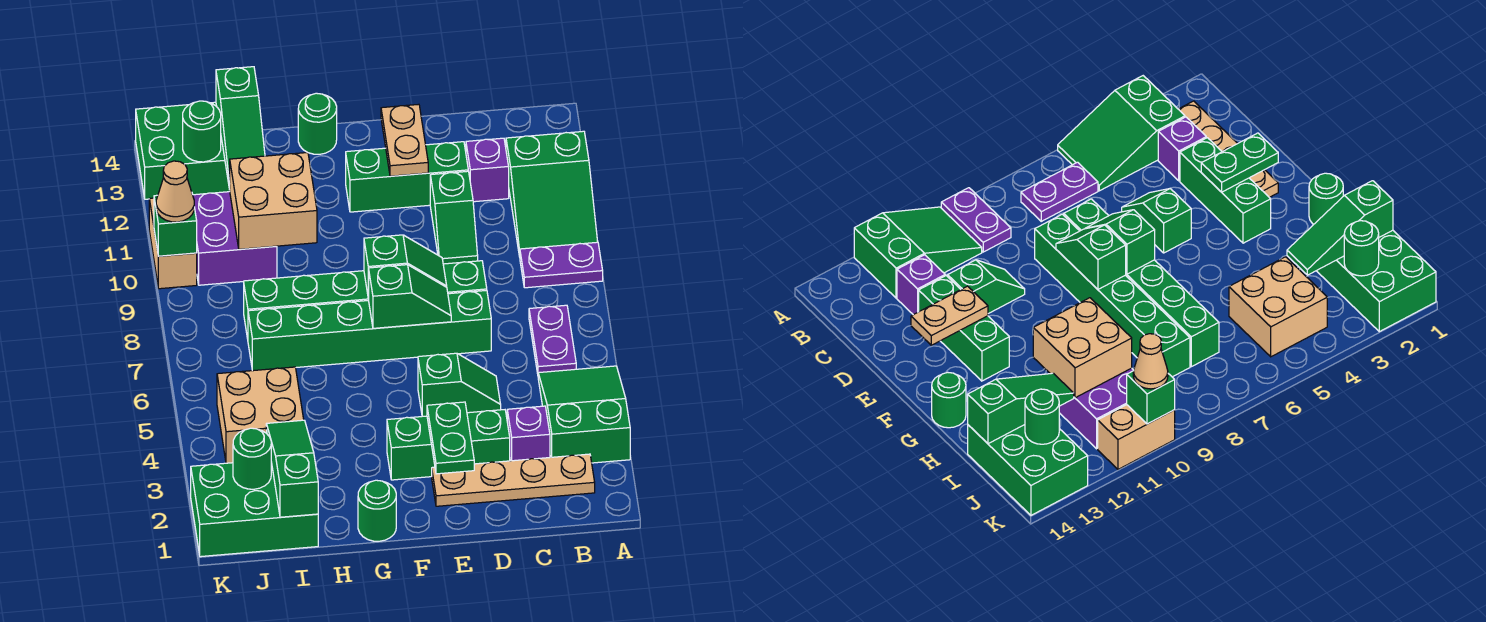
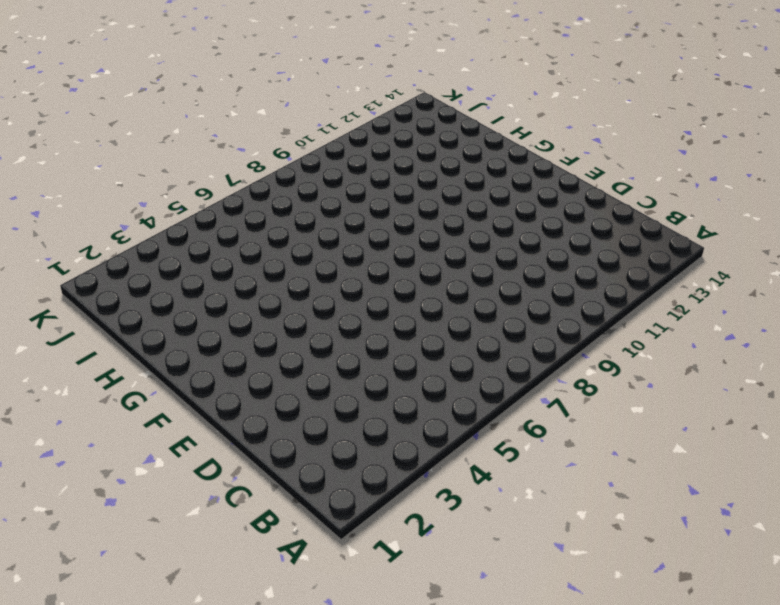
none -> green 2x3 slope [538,366,630,463]
none -> purple 1x2 plate [520,242,603,288]
none -> green 2x3 slope [506,131,598,257]
none -> tan 1x4 plate [432,454,595,506]

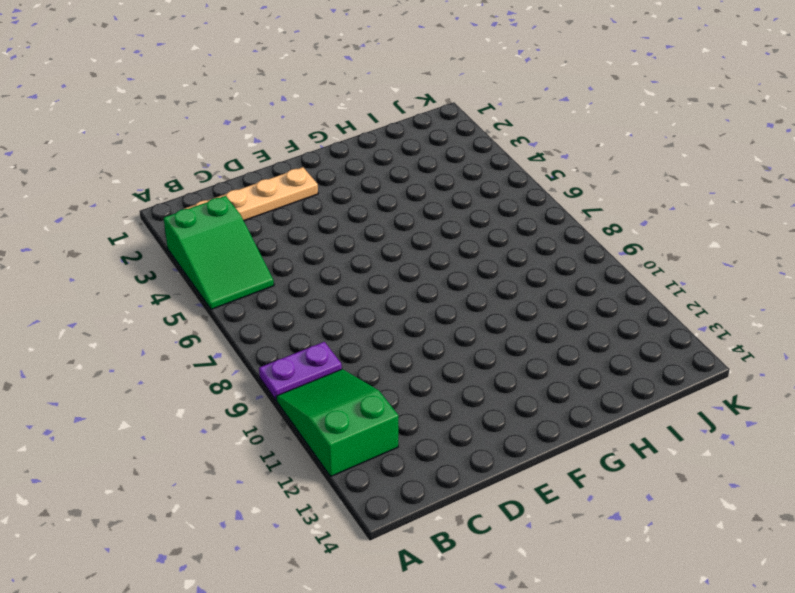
none -> purple 1x2 plate [529,305,576,374]
none -> purple 1x1 brick [507,406,550,461]
none -> purple 1x1 brick [466,138,509,202]
none -> green 1x3 brick [387,410,510,480]

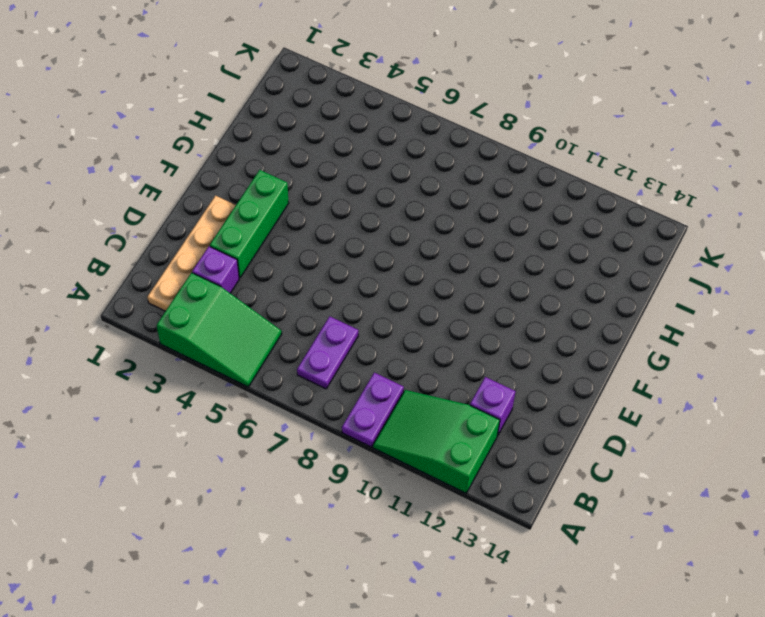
purple 1x2 plate [297,316,358,389] -> purple 1x2 plate turned to [529,305,576,374]
none -> green 1x2 slope [418,353,501,416]
none -> green 1x6 brick [248,290,491,371]
none -> green 1x6 brick [244,261,487,339]
none -> green 1x2 slope [430,171,478,264]

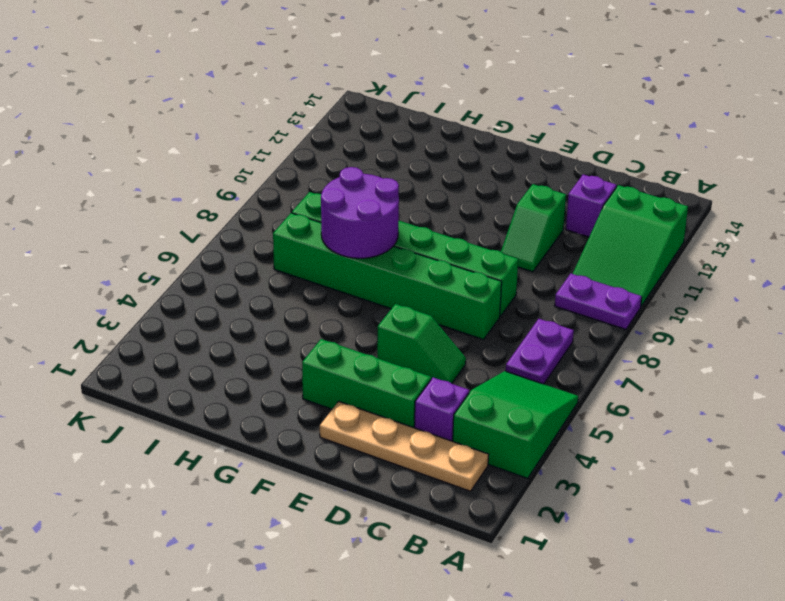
purple 2x2 round brick [321,167,399,258] -> none
none -> green 1x3 brick [346,142,468,212]
none -> green 1x1 round brick [358,480,396,541]
none -> green 1x1 round brick [298,93,337,154]
none -> green 2x3 brick [191,462,318,557]

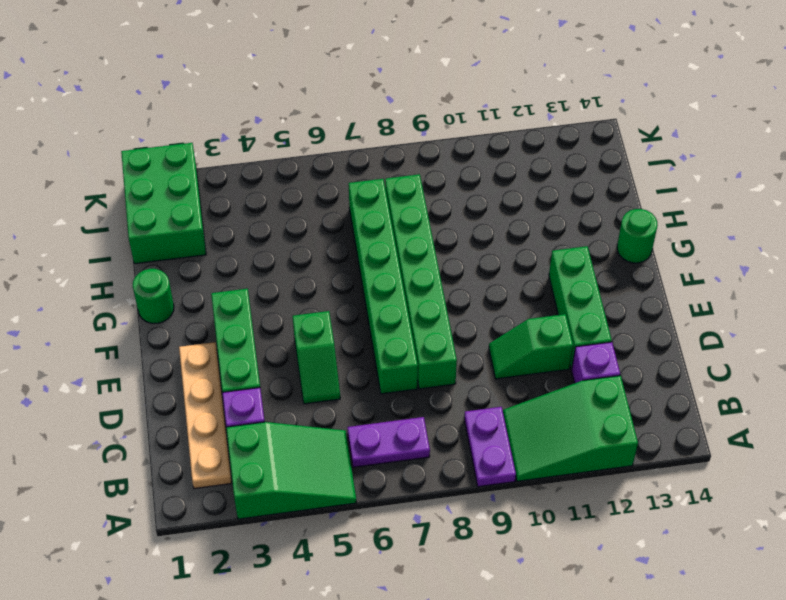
none -> tan 2x2 brick [217,367,304,463]
none -> purple 2x2 brick [193,192,277,285]
none -> green 2x3 brick [136,102,230,199]
none -> tan 1x2 brick [149,198,197,289]

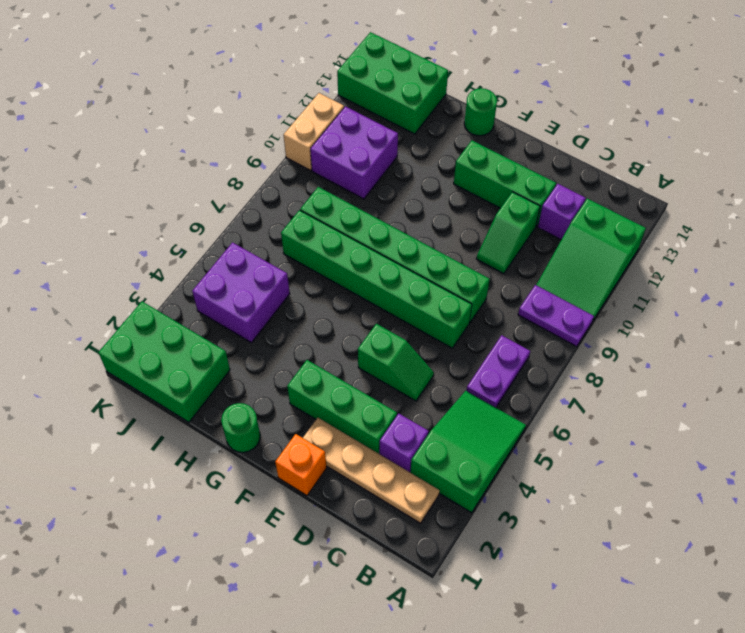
orange 1x1 brick [275,434,327,496] -> none
purple 2x2 brick [192,243,290,343] -> tan 2x2 brick [217,367,304,463]
none -> green 1x2 plate [427,402,474,474]
none -> green 1x2 slope [369,265,451,328]
none -> green 1x2 slope [364,235,447,298]
none -> tan 1x2 plate [381,104,428,176]

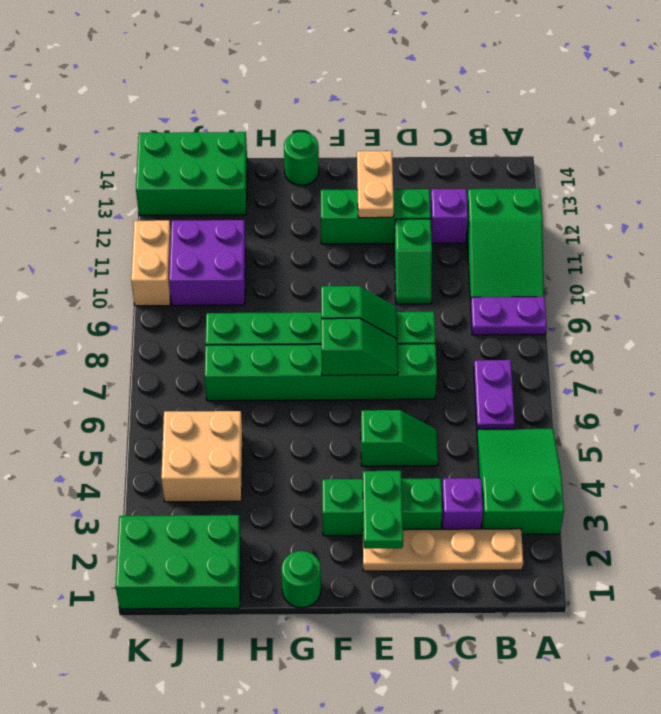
none -> tan 2x2 brick [230,152,317,249]
none -> green 1x3 slope [266,420,318,517]
none -> green 1x3 slope [216,67,265,190]
none -> green 1x1 round brick [233,428,271,489]

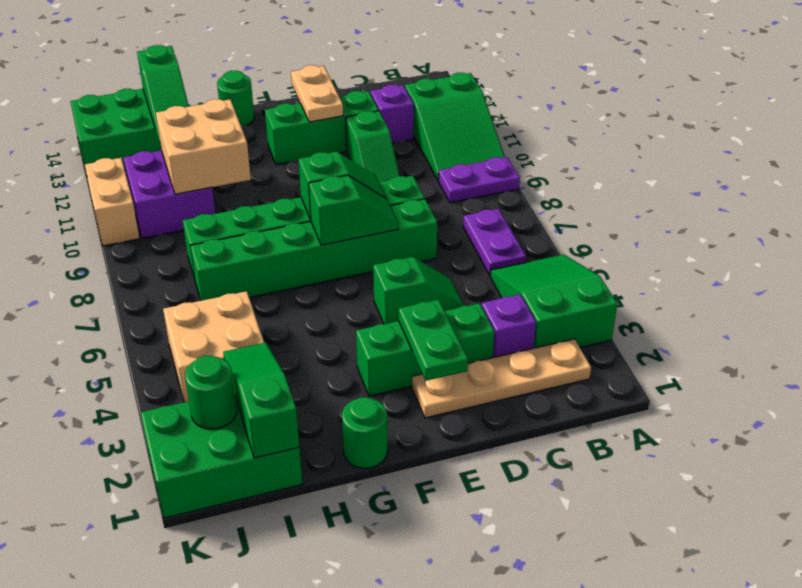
none -> green 1x1 round brick [183,101,221,162]
none -> green 1x1 brick [154,195,197,256]
none -> tan 1x1 cone [156,161,194,222]

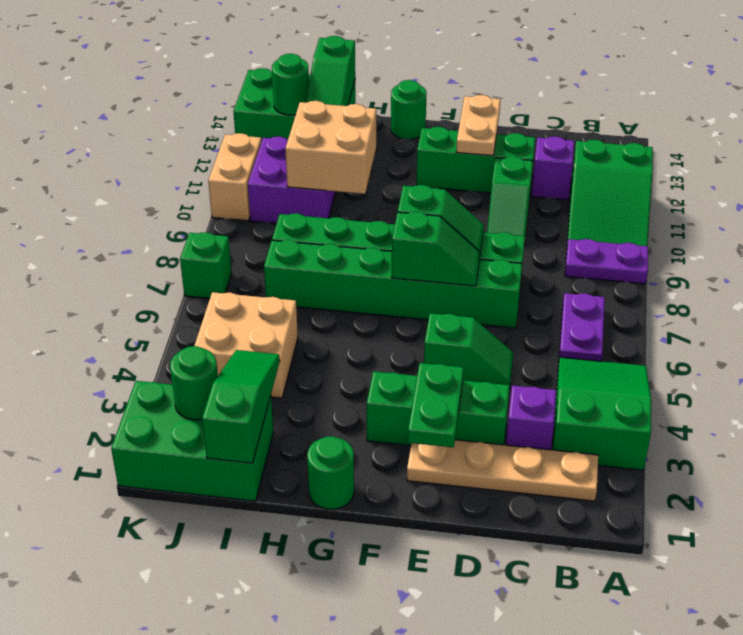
green 1x1 brick [180,232,232,298] -> green 1x1 brick moved to [154,195,197,256]
none -> tan 1x1 cone [156,161,194,222]

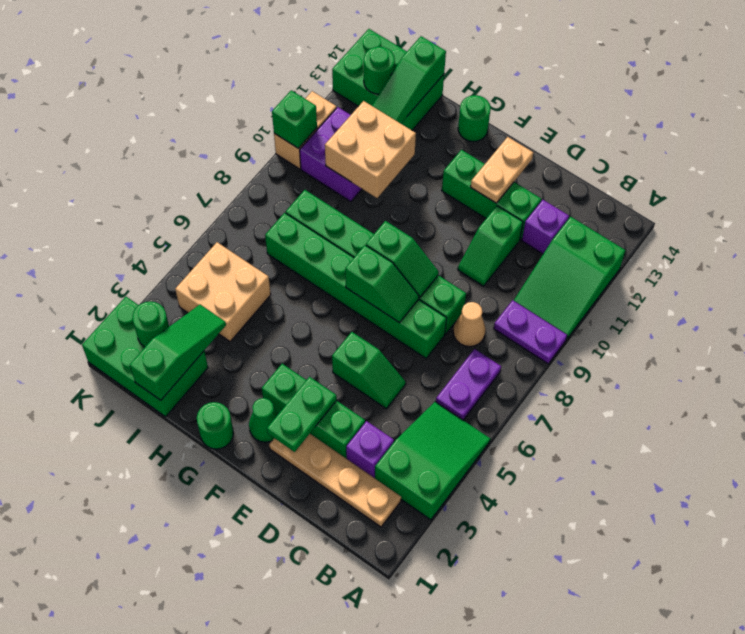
tan 1x1 cone [453,302,486,347] -> tan 1x1 cone moved to [156,161,194,222]
green 1x1 cone [249,398,278,442] -> none

